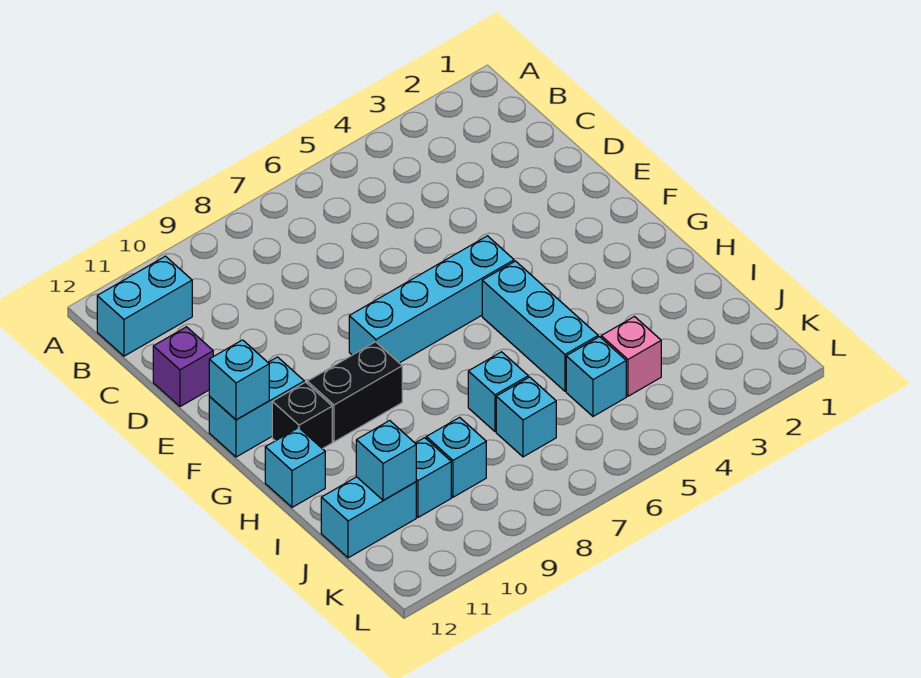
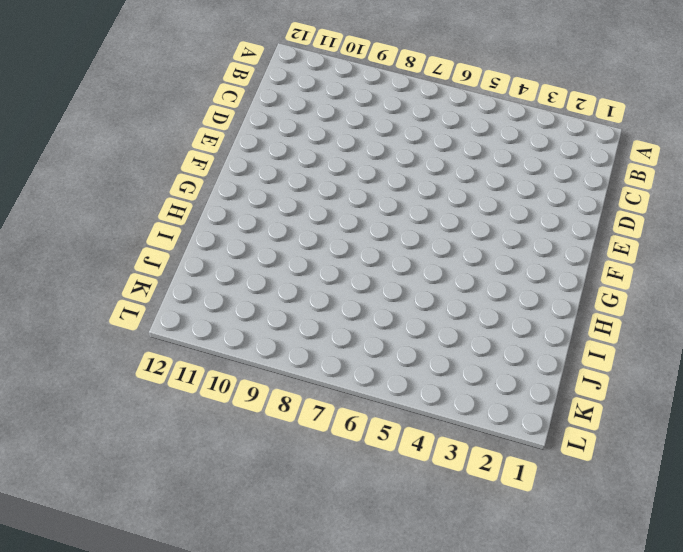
none -> cyan 1x2 brick [97,256,192,356]
none -> purple 1x1 brick [153,327,213,407]
none -> cyan 1x4 brick [349,236,514,363]

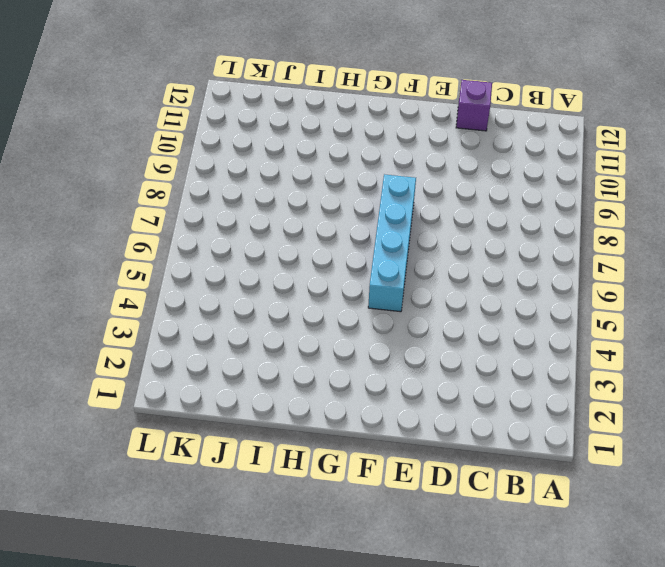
none -> cyan 1x2 brick [97,256,192,356]
none -> cyan 1x2 brick [209,357,304,457]
none -> cyan 1x3 brick [482,261,598,391]

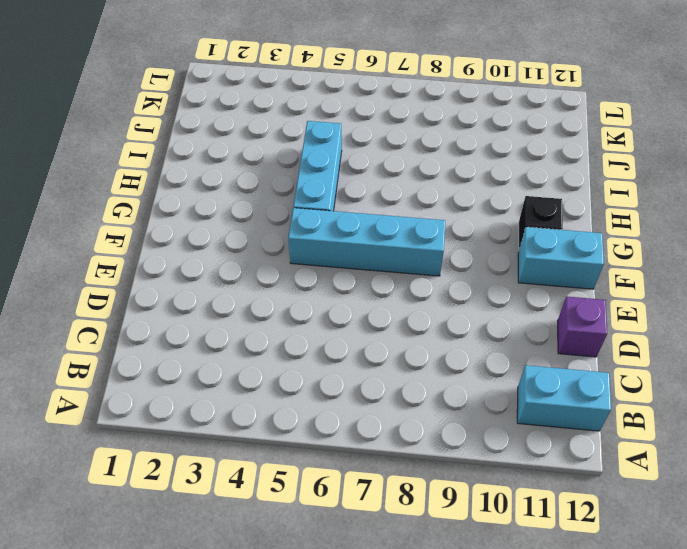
none -> black 1x2 brick [307,342,402,442]
none -> cyan 1x1 brick [265,428,325,507]
none -> cyan 1x1 brick [468,352,528,432]

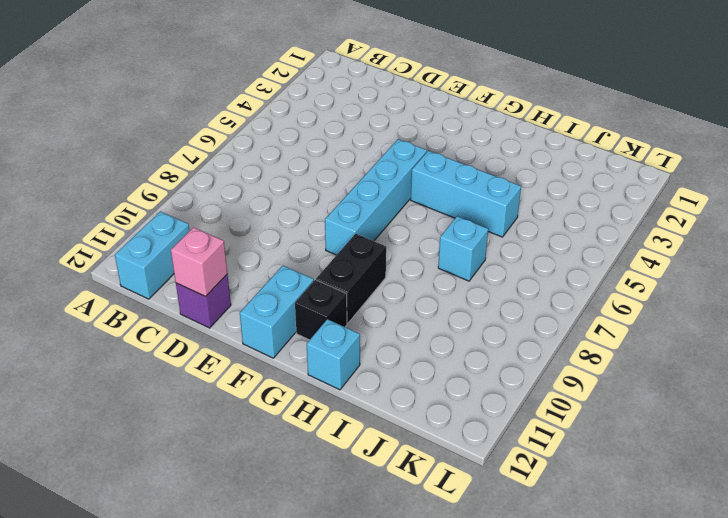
pink 1x1 brick [171,227,227,297] -> pink 1x1 brick moved to [601,317,661,396]
none -> cyan 1x1 brick [566,337,626,416]
none -> cyan 1x1 brick [496,377,556,457]
none -> cyan 1x1 brick [426,417,486,497]

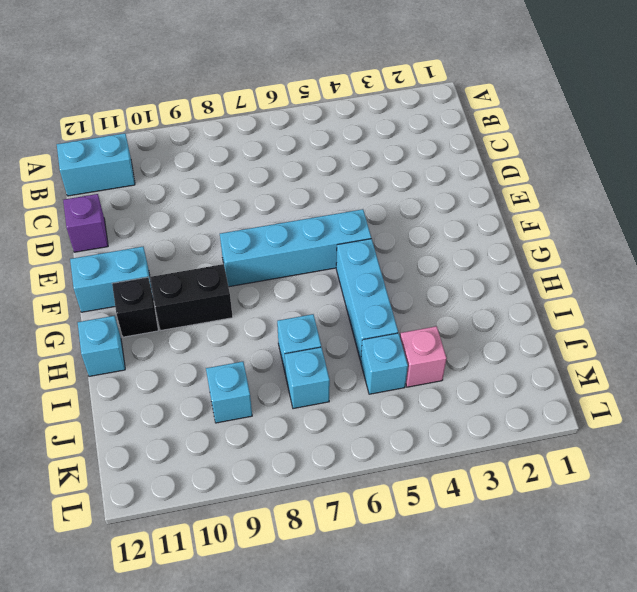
none -> cyan 1x1 brick [415,438,451,517]
none -> cyan 1x2 brick [321,477,416,558]
none -> cyan 1x1 brick [209,340,269,420]

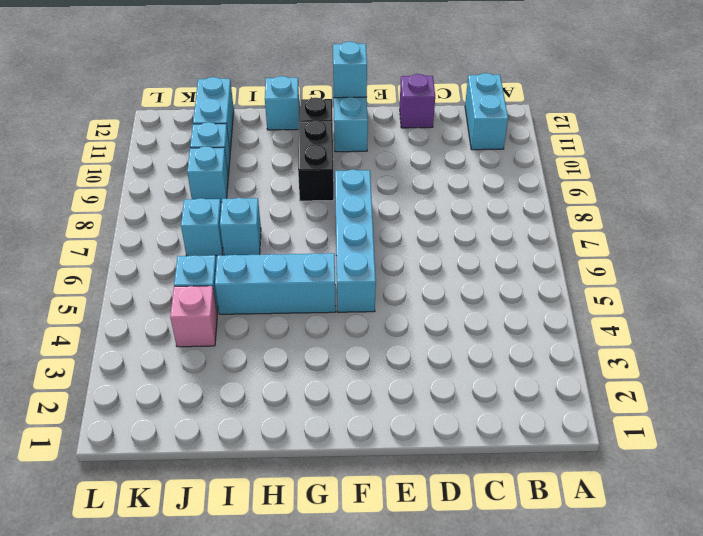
none -> cyan 1x1 brick [356,421,416,500]

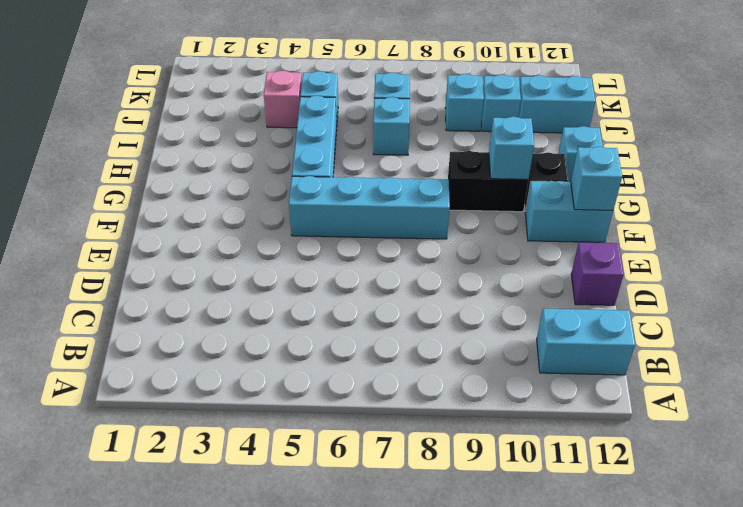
cyan 1x1 brick [489,117,534,179] -> cyan 1x1 brick moved to [356,421,416,500]

